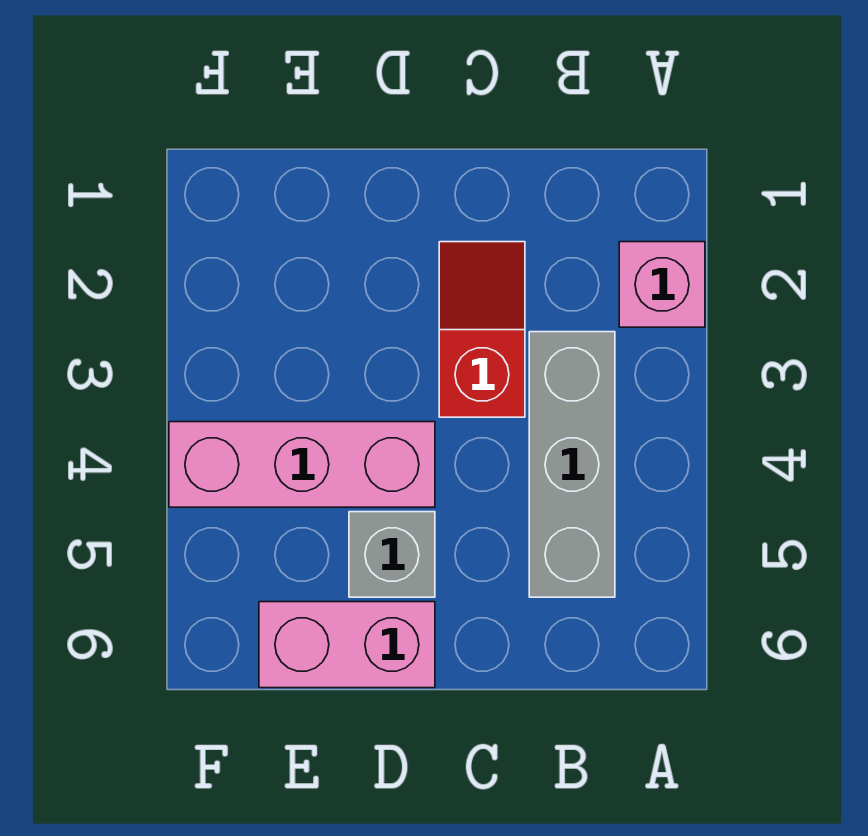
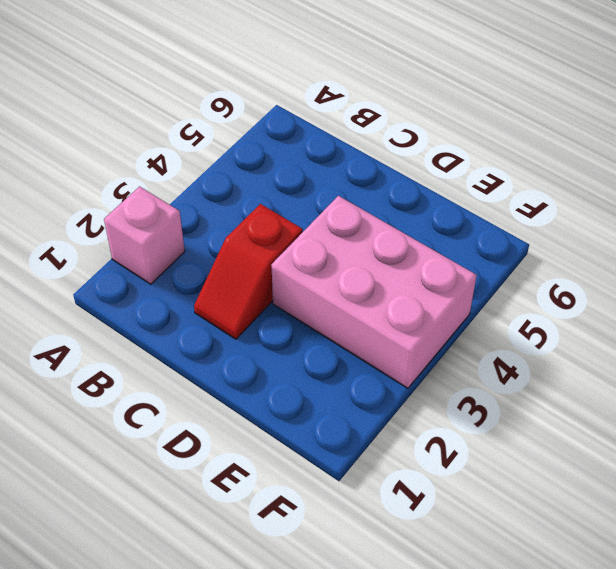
pink 2x3 brick [271,196,477,388] -> pink 1x3 brick [169,422,435,507]
none -> grey 1x3 brick [529,332,615,597]
none -> grey 1x1 brick [349,512,435,597]

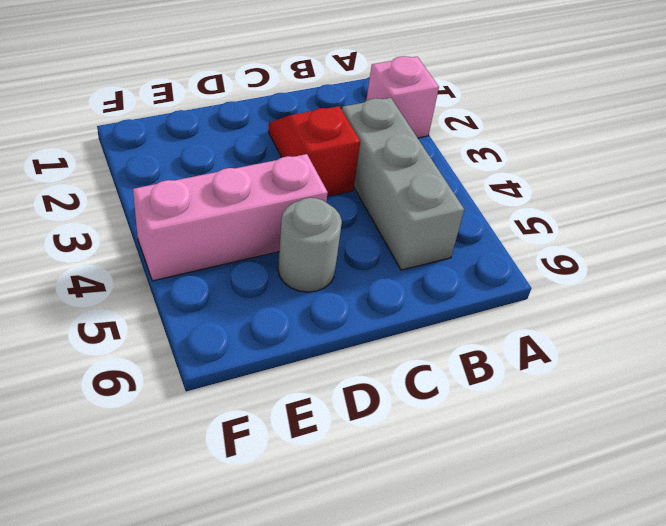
grey 1x1 round brick [278,198,342,292] -> grey 1x1 brick [349,512,435,597]
none -> pink 1x2 brick [259,602,435,688]

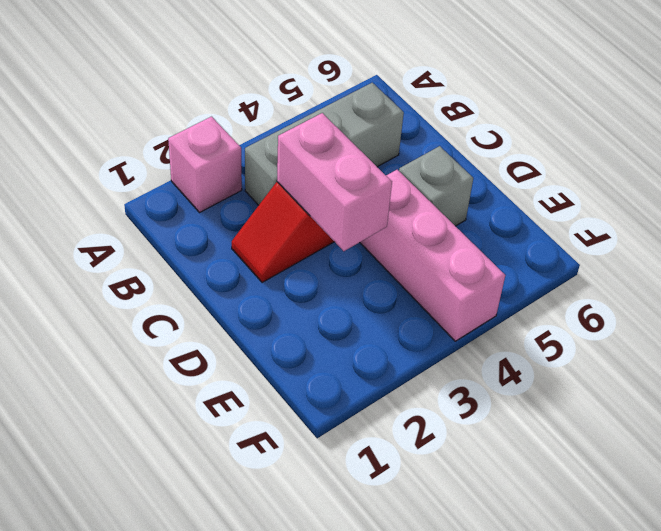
pink 1x2 brick [277,113,392,251] -> pink 1x2 brick moved to [259,602,435,688]

